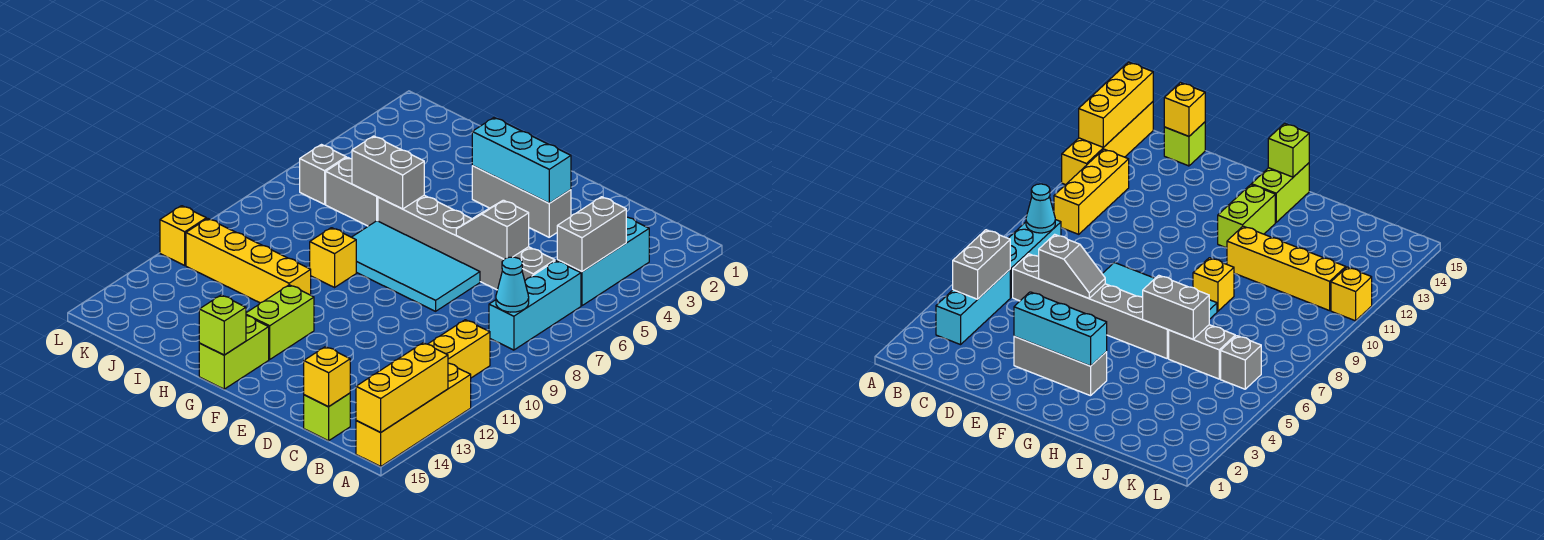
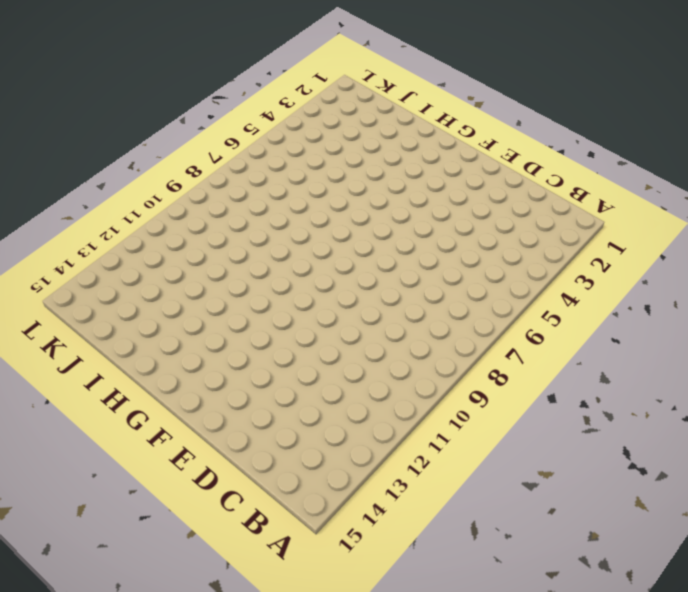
none -> yellow 1x4 brick [356,363,471,466]
none -> cyan 1x3 brick [557,217,649,306]
none -> cyan 1x3 brick [489,261,581,350]

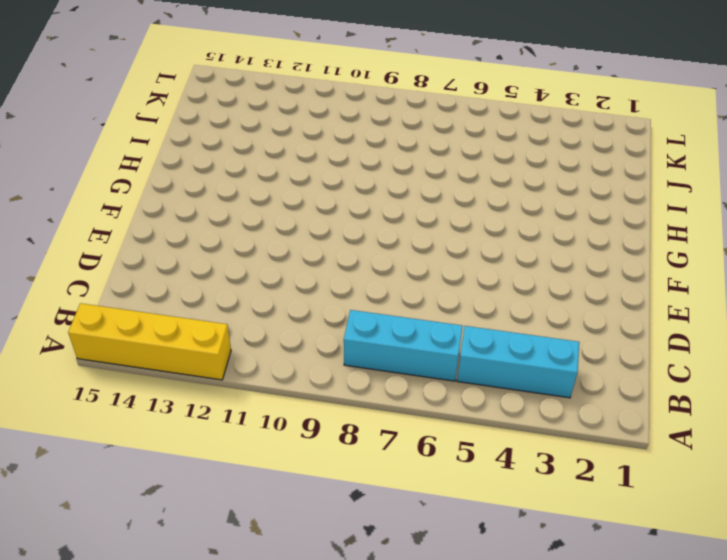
none -> yellow 1x3 brick [428,320,490,378]
none -> grey 1x6 brick [378,195,555,290]
none -> lime 1x1 brick [304,393,350,441]

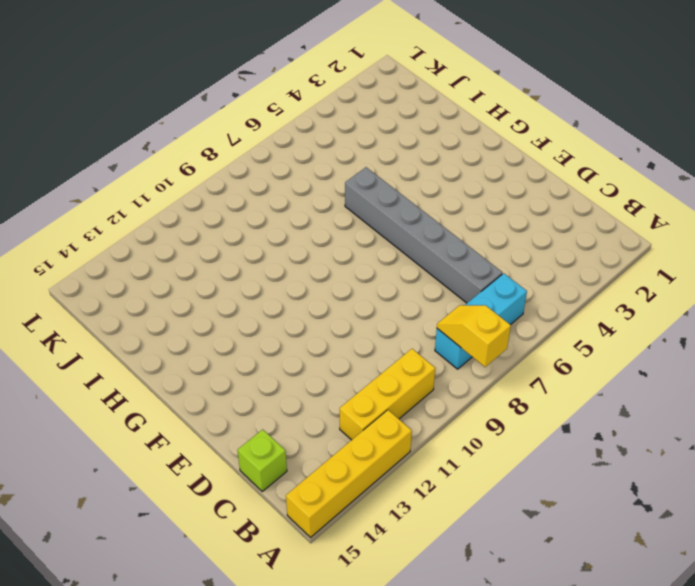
yellow 1x2 slope [437,305,511,367] -> cyan 1x1 cone [496,257,529,312]
none -> cyan 1x3 brick [557,217,649,306]
none -> grey 1x3 brick [472,166,571,237]
none -> cyan 2x4 tile [352,221,480,311]

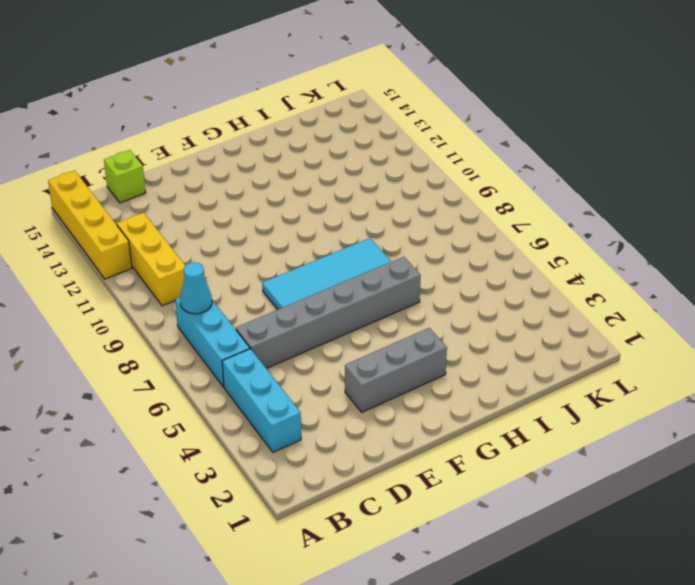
none -> lime 1x2 brick [246,285,314,359]
none -> lime 1x2 brick [199,316,269,389]
none -> yellow 1x1 brick [310,228,356,287]

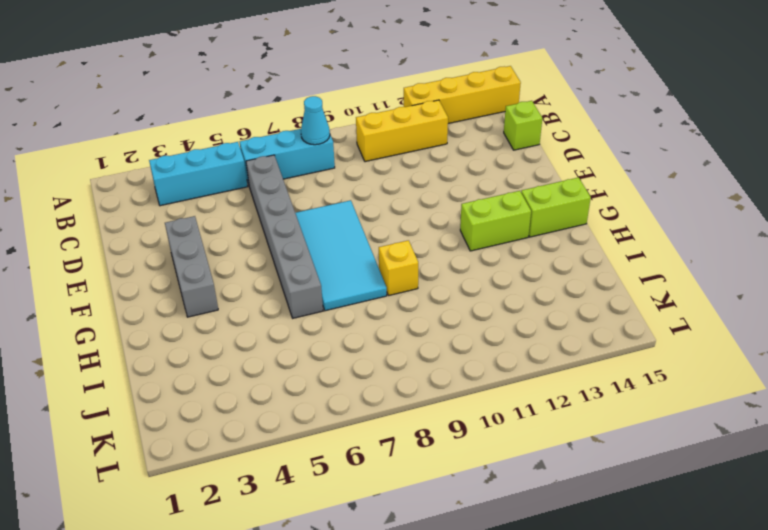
none -> yellow 1x4 brick [186,218,311,303]
none -> grey 1x2 brick [326,157,378,226]
none -> grey 1x1 brick [300,145,346,204]

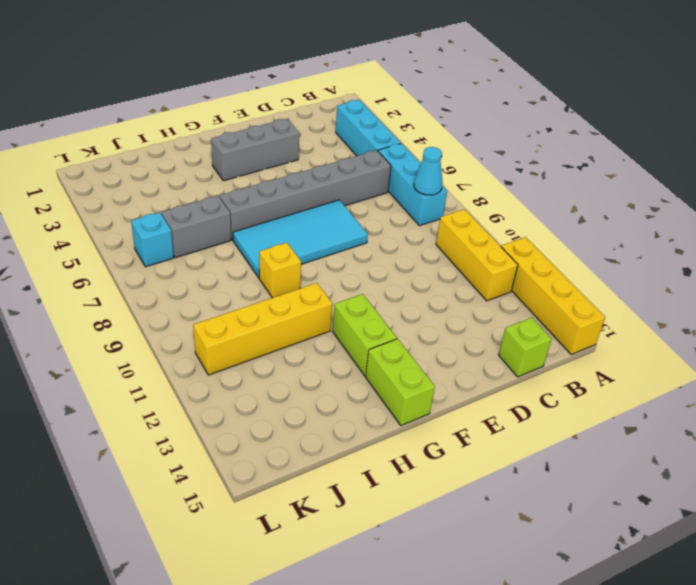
cyan 1x1 brick [131,212,174,267] -> grey 1x1 brick [300,145,346,204]
none -> yellow 1x1 brick [160,206,206,265]
none -> yellow 1x3 brick [356,343,448,432]
none -> grey 1x2 brick [557,197,626,272]

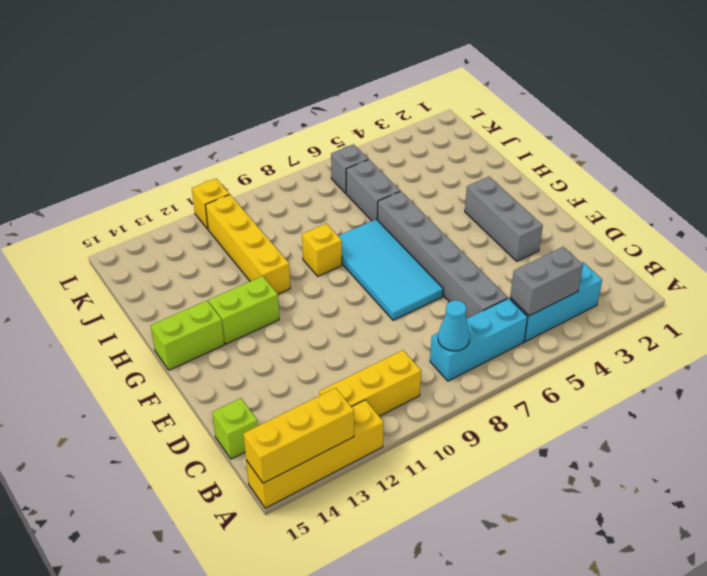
none -> yellow 1x1 brick [304,347,350,406]
none -> grey 1x2 slope [456,200,529,259]
none -> cyan 1x3 brick [472,118,571,203]

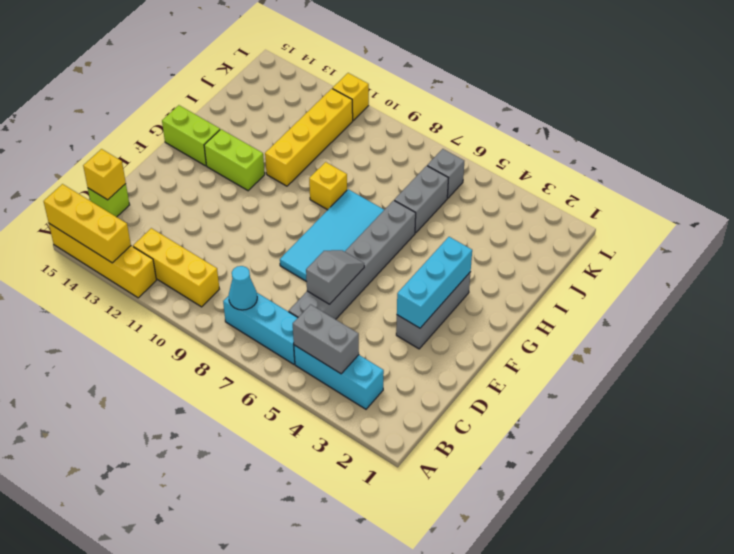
none -> lime 1x1 brick [199,295,246,355]
none -> grey 1x2 brick [352,136,424,209]

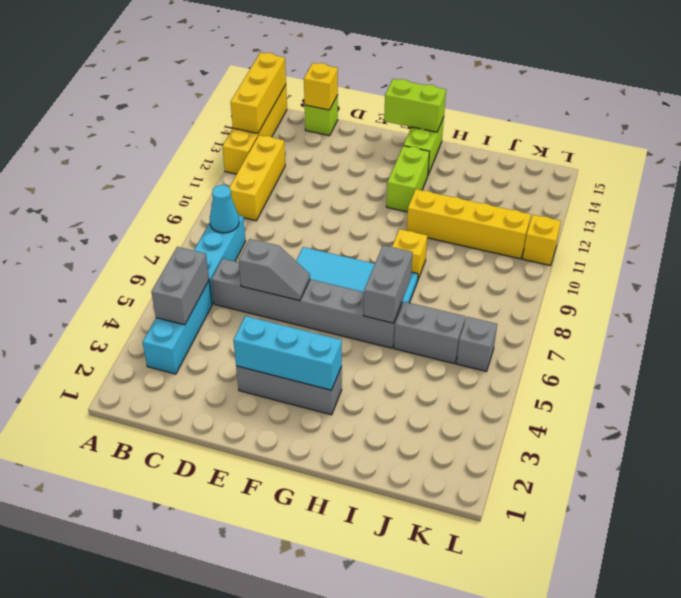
lime 1x2 brick [384,79,446,132] -> lime 1x1 brick [199,295,246,355]
grey 1x2 brick [364,245,413,323] -> grey 1x2 brick turned to [352,136,424,209]

